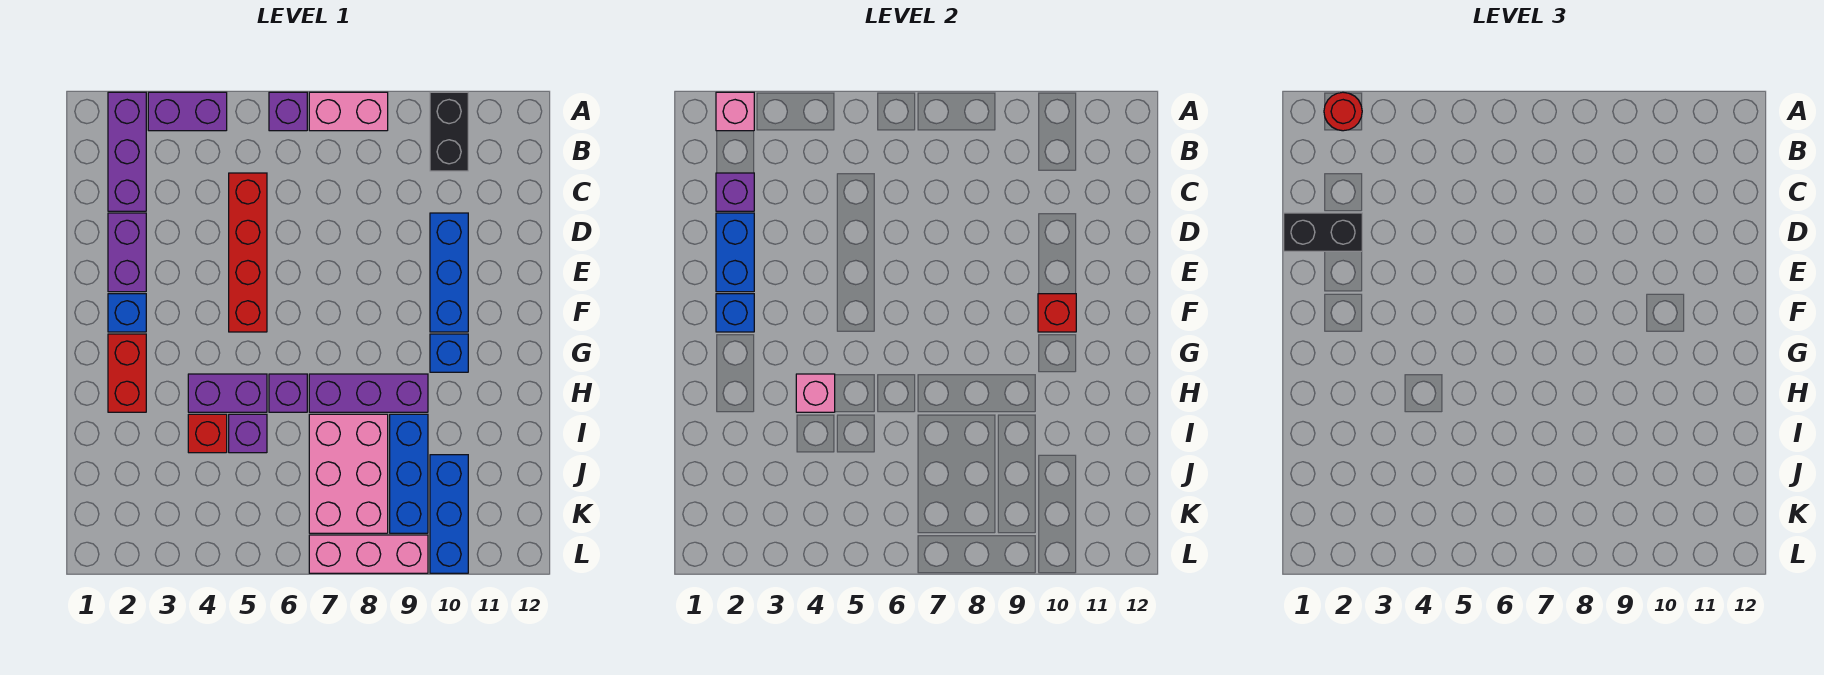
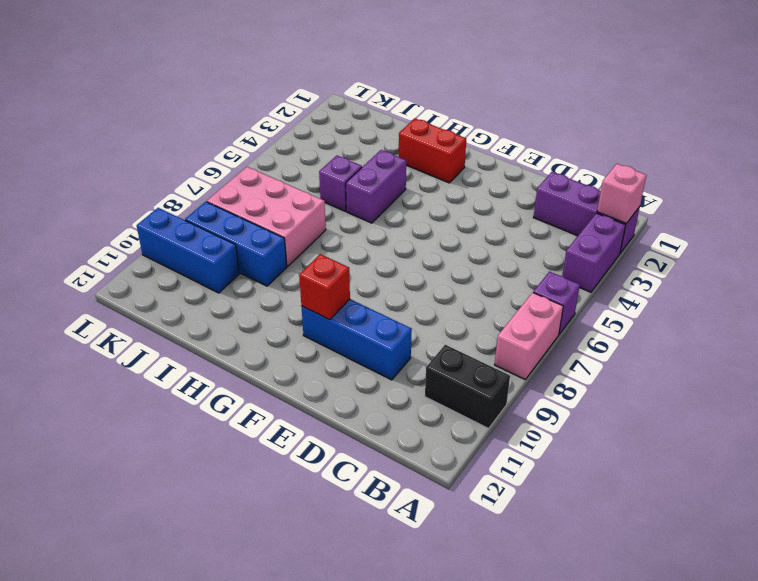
none -> red 1x4 brick [229,173,267,332]
none -> purple 1x2 brick [108,213,146,292]
none -> blue 1x1 brick [108,294,146,332]

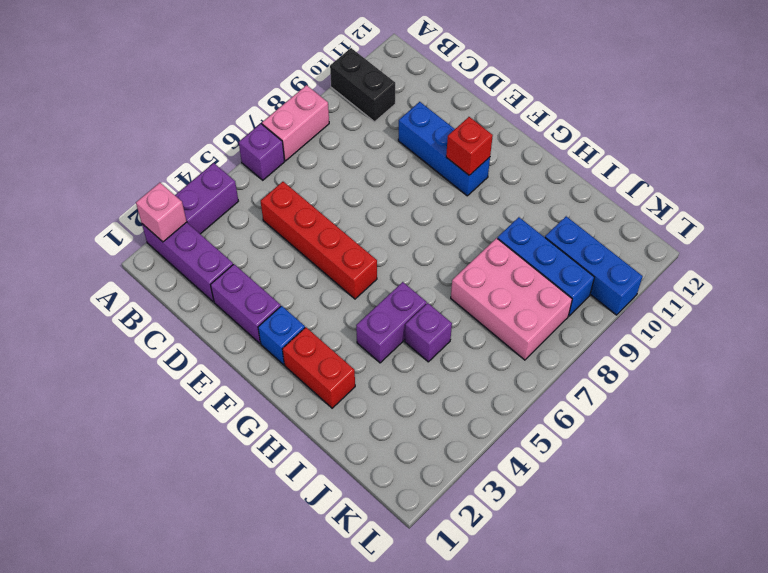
none -> blue 1x1 brick [430,334,468,372]
none -> purple 1x1 brick [269,374,307,412]
none -> purple 1x3 brick [309,374,428,412]

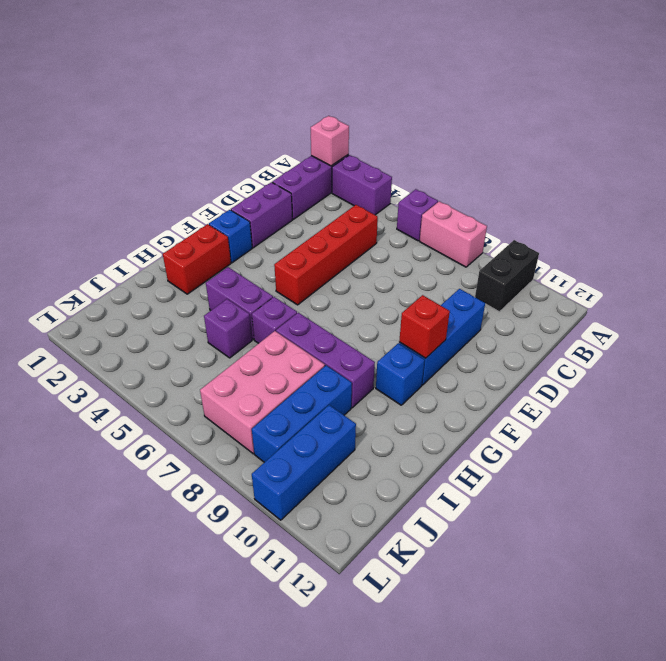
none -> red 1x1 brick [188,414,227,453]
none -> pink 1x3 brick [309,535,428,573]
none -> purple 1x1 brick [716,173,754,211]

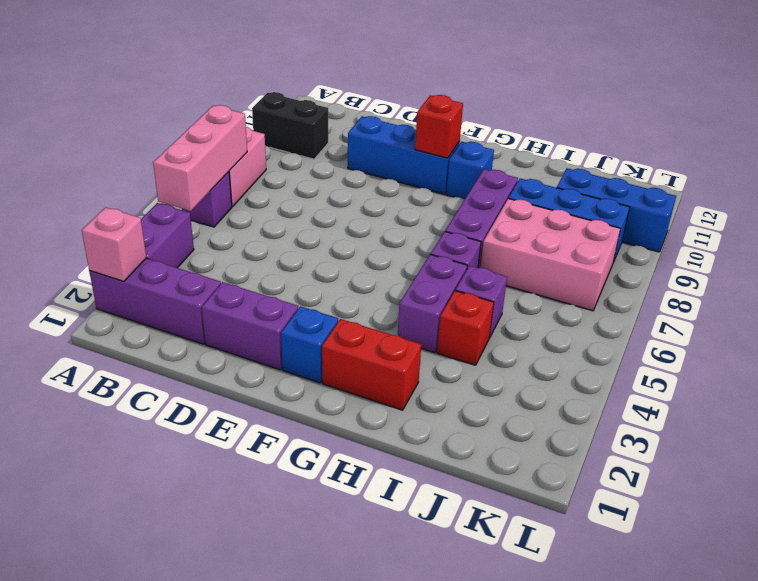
pink 1x3 brick [153,105,247,211] -> pink 1x3 brick moved to [309,535,428,573]
none -> red 1x4 brick [229,173,267,332]
none -> purple 1x1 brick [716,173,754,211]
none -> blue 1x2 brick [716,213,754,292]

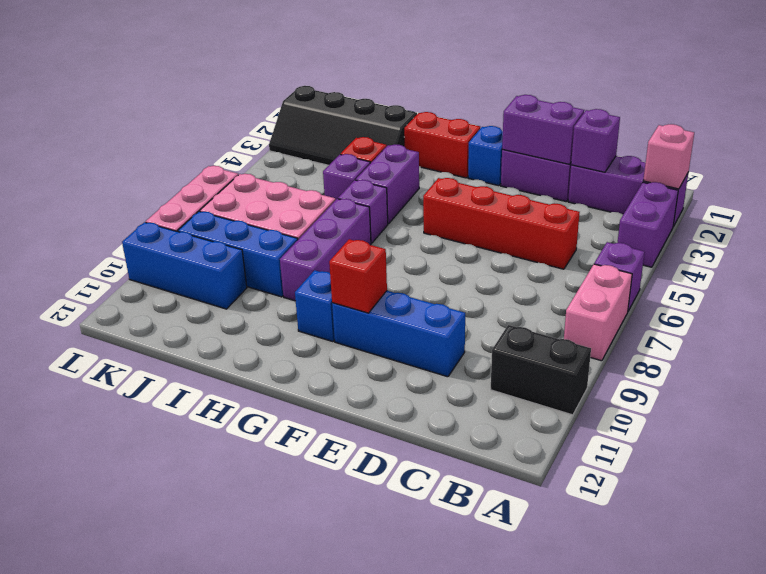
purple 1x2 brick [502,95,584,164] -> blue 1x2 brick [716,213,754,292]
black 2x4 slope [269,86,417,165] -> none
none -> blue 1x1 brick [716,294,754,332]
none -> pink 1x1 brick [796,374,835,412]
none -> red 1x1 round brick [1324,92,1362,131]

